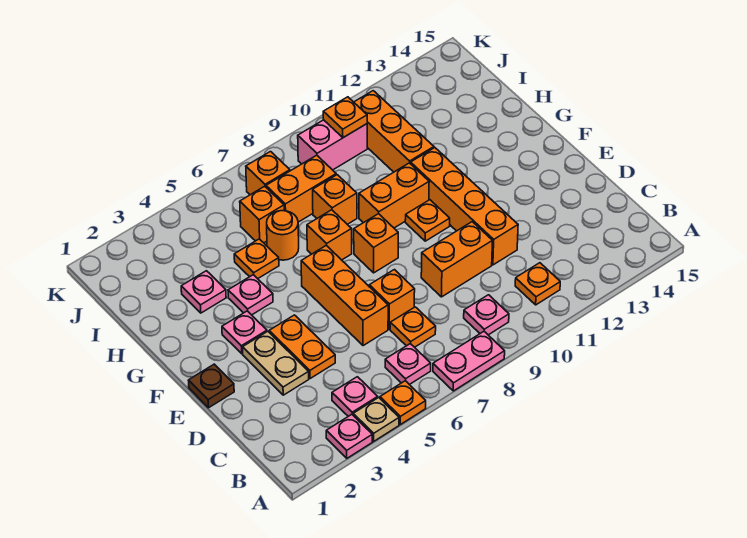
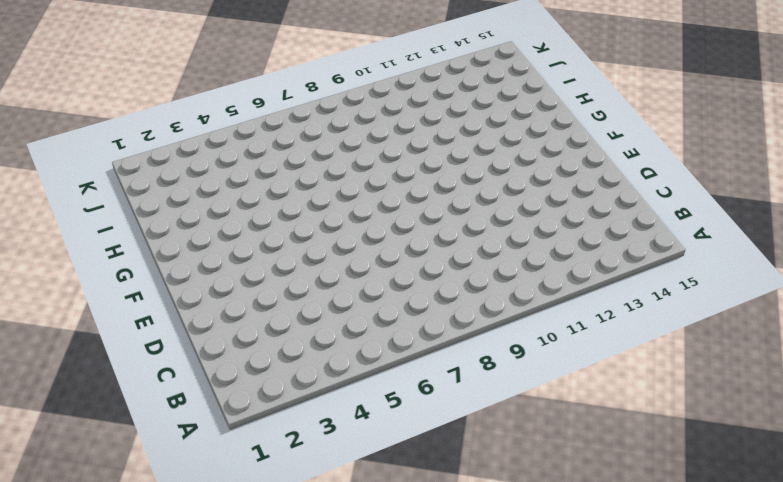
none -> pink 1x1 plate [326,414,372,458]
none -> tan 1x1 plate [353,398,399,441]
none -> orange 1x1 plate [380,381,426,424]
none -> pink 1x2 plate [433,332,505,391]

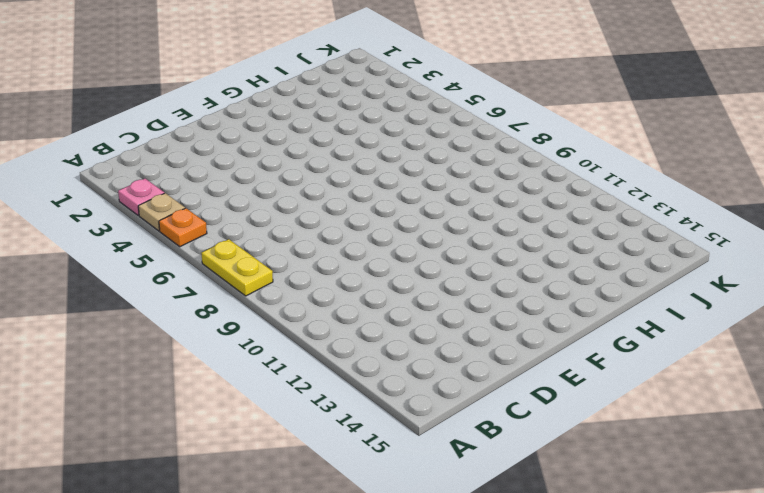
yellow 1x2 plate [202,239,273,296] -> pink 1x2 plate [433,332,505,391]
none -> pink 1x1 plate [332,377,378,416]
none -> pink 1x1 plate [385,344,431,385]
none -> pink 1x1 plate [464,295,509,335]
none -> orange 1x1 plate [515,263,560,305]

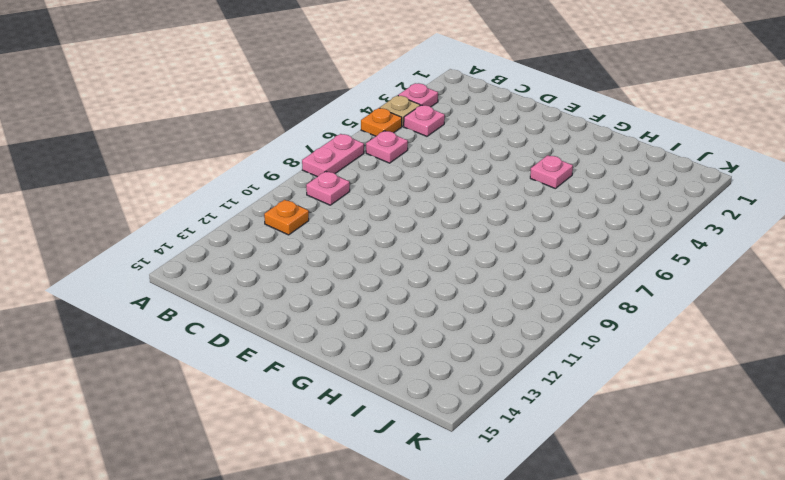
none -> orange 1x1 plate [390,307,436,347]
none -> tan 1x2 plate [242,331,309,395]
none -> orange 1x2 plate [269,315,335,379]
none -> orange 1x3 brick [301,246,388,346]

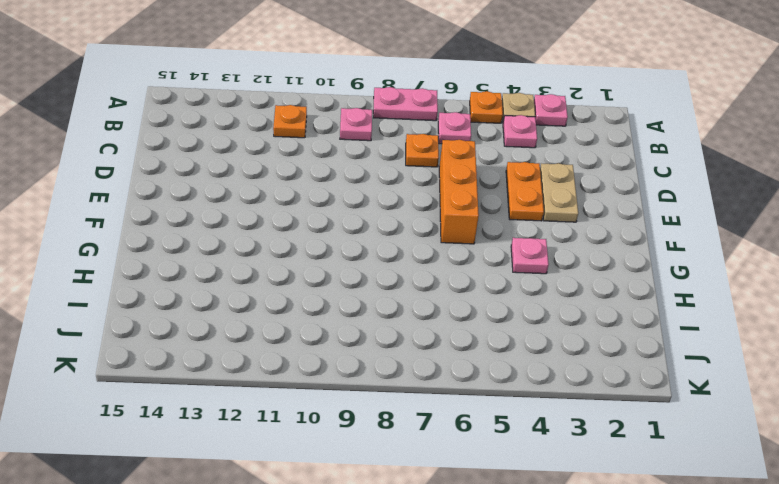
none -> orange 1x1 brick [369,270,415,329]
none -> orange 1x2 brick [421,222,492,297]
none -> orange 1x4 brick [411,148,518,265]
none -> brown 1x1 plate [188,364,234,408]

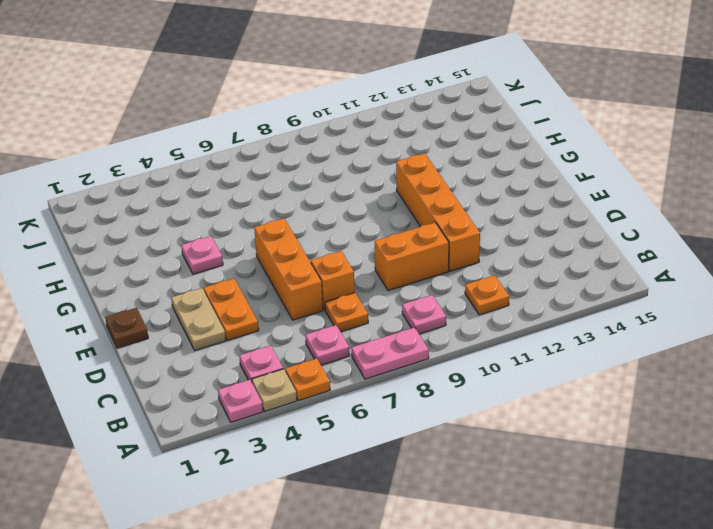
none -> pink 1x1 plate [222,311,267,354]
none -> orange 1x1 brick [354,214,398,273]
none -> orange 1x1 plate [405,200,450,241]
none -> orange 1x1 brick [307,210,352,260]

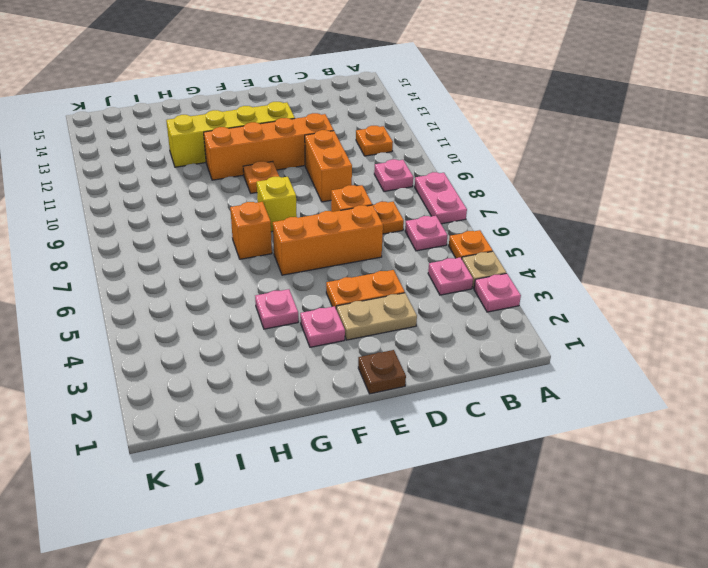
yellow 1x4 brick [166,102,295,167] -> none
yellow 1x1 brick [257,177,297,232] -> orange 1x1 brick [354,214,398,273]
none -> orange 1x2 brick [359,163,429,228]
none -> pink 1x1 plate [181,271,226,313]
none -> orange 1x1 plate [234,239,279,279]
none -> orange 1x1 round brick [267,211,299,260]

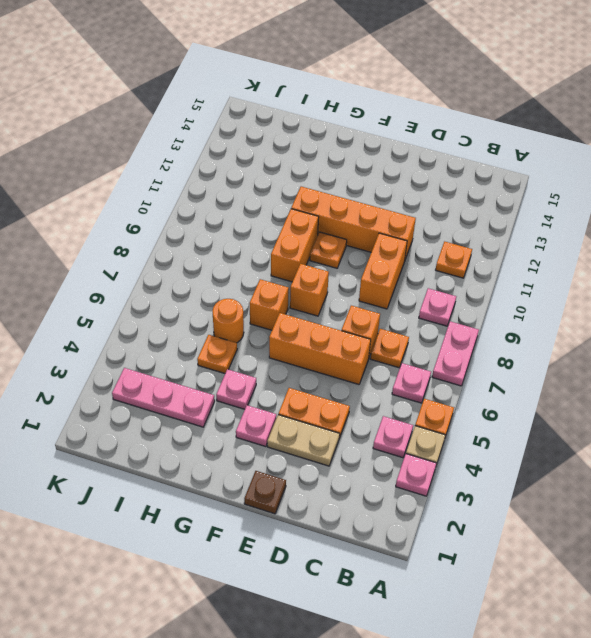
pink 1x3 plate [112,368,215,427] -> pink 1x1 plate [181,271,226,313]
none -> orange 1x1 brick [313,175,357,224]
none -> orange 1x3 brick [354,91,434,172]
none -> orange 1x1 brick [240,186,284,243]
none -> orange 1x2 brick [266,155,336,222]

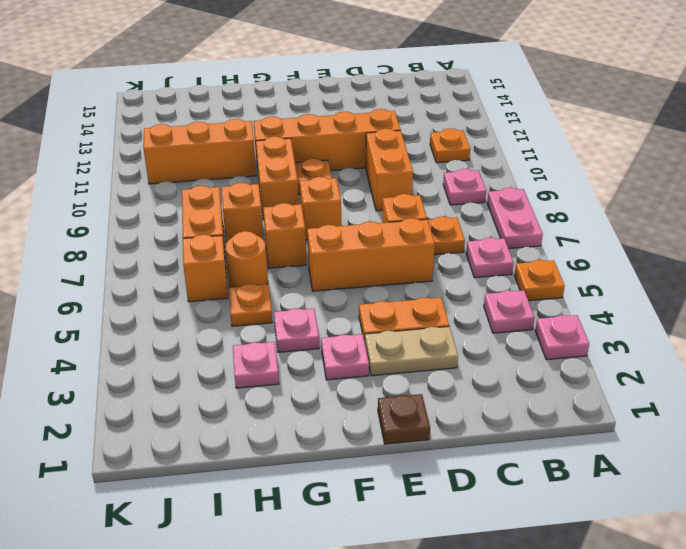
none -> tan 1x1 plate [353,398,399,441]
none -> orange 1x1 brick [246,152,290,195]
none -> pink 1x2 brick [298,120,367,170]
none -> orange 1x1 plate [323,97,367,138]

